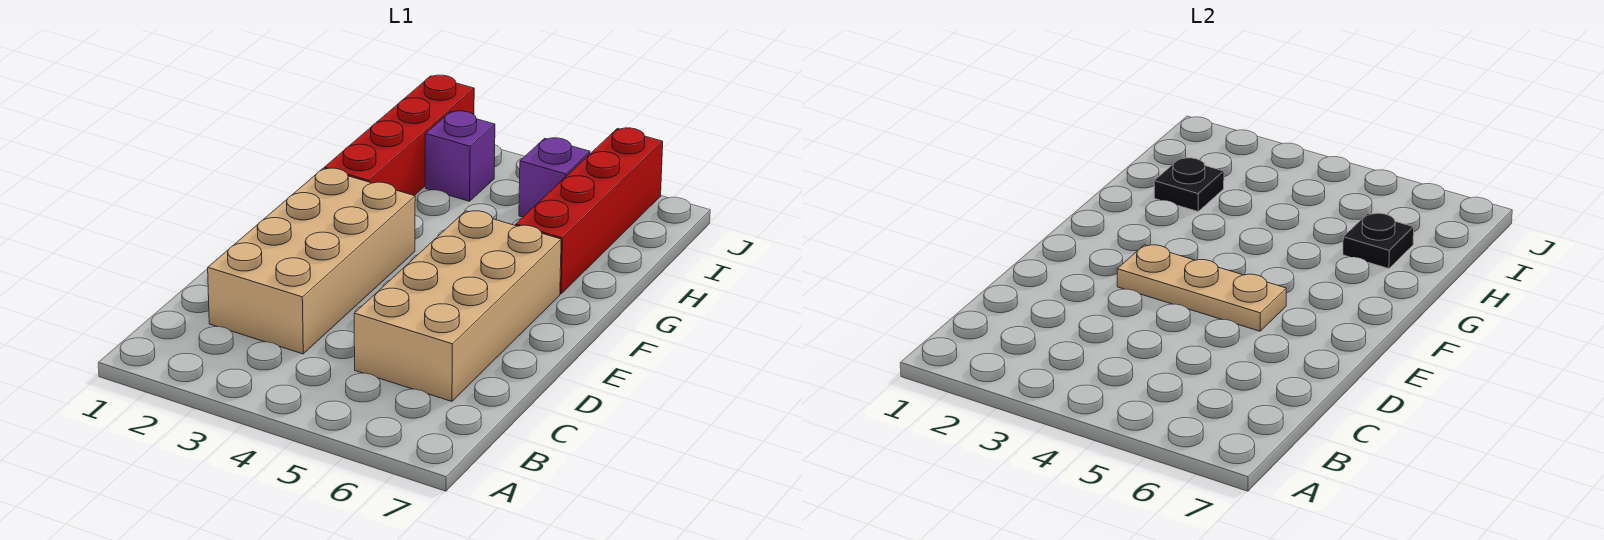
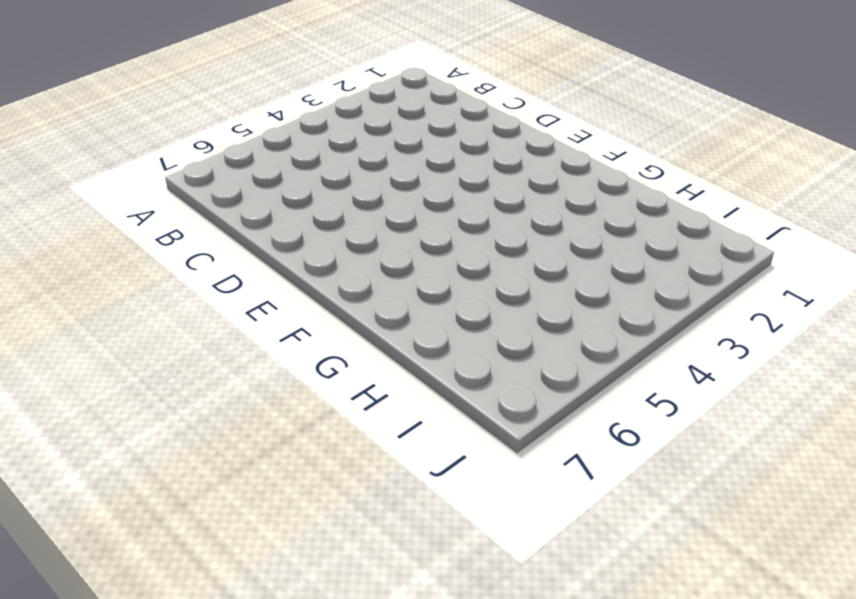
none -> tan 2x4 brick [208,168,415,354]
none -> tan 2x4 brick [354,211,561,401]

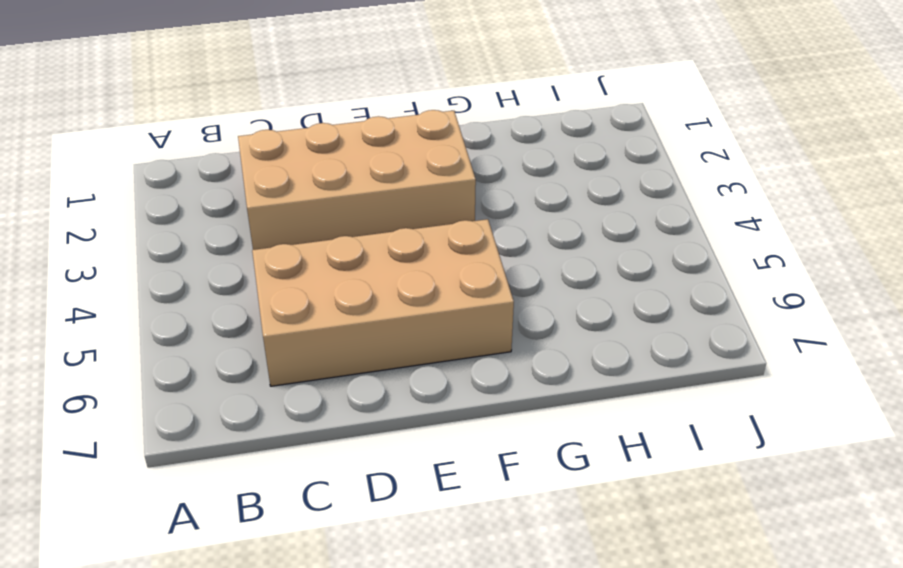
none -> red 1x4 brick [324,75,474,195]
none -> red 1x4 brick [516,128,663,294]

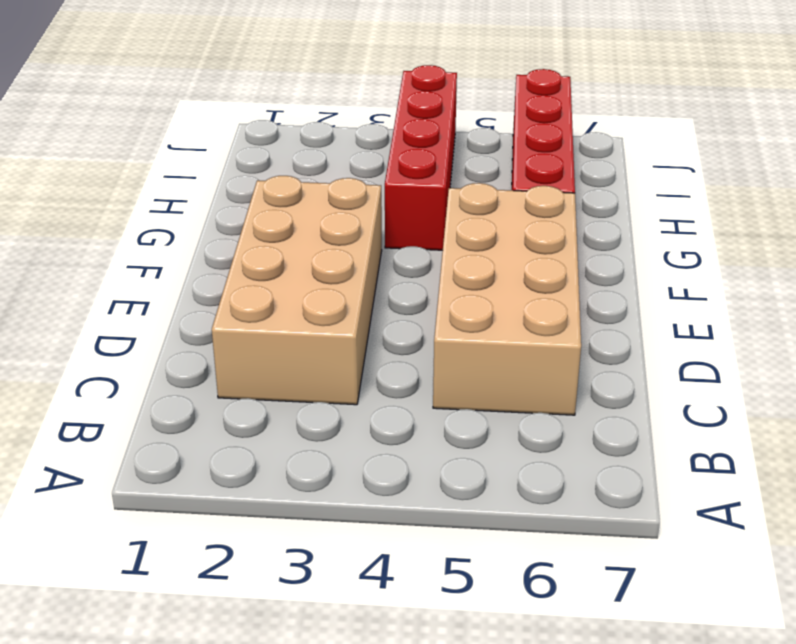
red 1x4 brick [385,65,457,250] -> red 1x4 brick moved to [324,75,474,195]
none -> purple 1x1 brick [425,111,495,201]
none -> purple 1x1 brick [519,138,590,217]

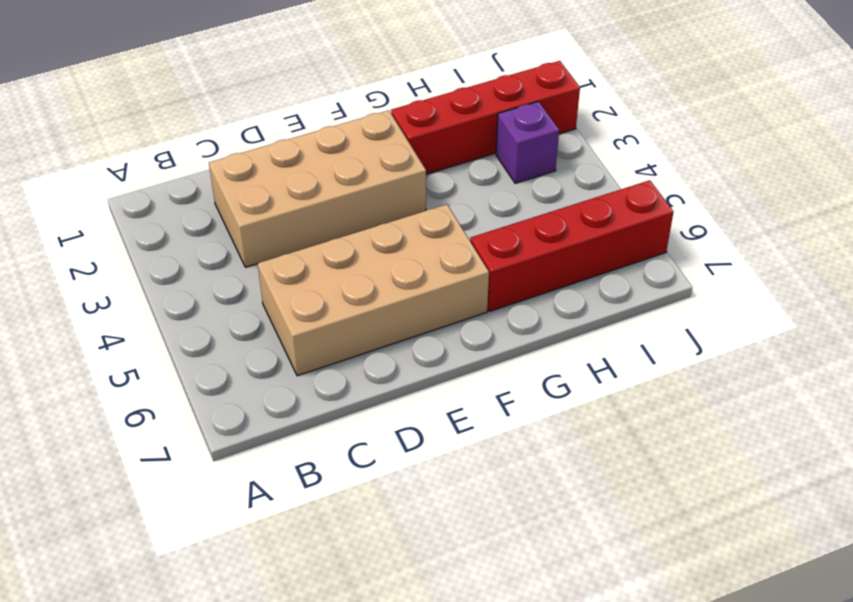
none -> purple 1x1 brick [519,138,590,217]
none -> tan 1x3 plate [1117,245,1286,331]

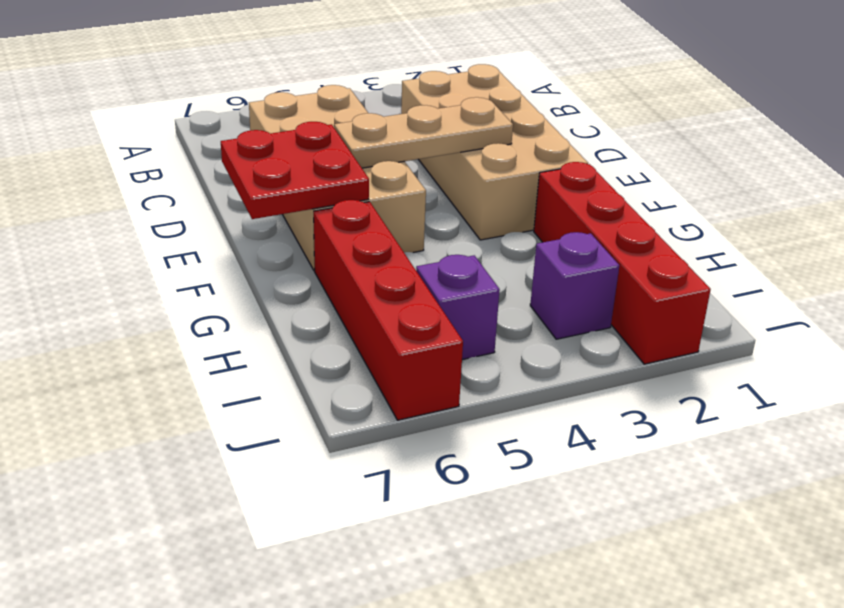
red 2x2 plate [221,122,369,219] -> none
none -> black 1x1 plate [1154,158,1224,211]
none -> black 1x1 plate [1343,213,1414,269]

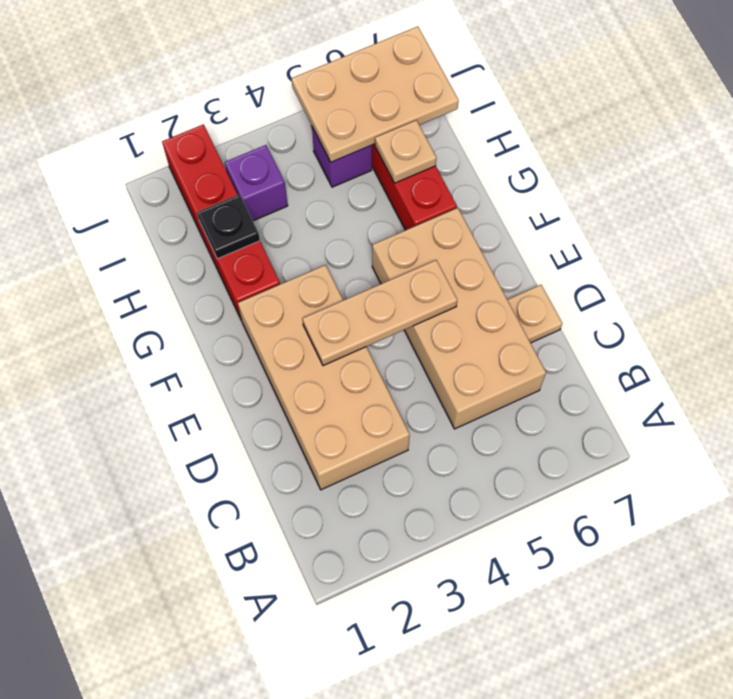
tan 1x1 plate [507,285,562,343] -> none
tan 1x1 plate [375,120,436,183] -> black 1x1 plate [1343,213,1414,269]
tan 2x3 plate [292,26,459,162] -> none

